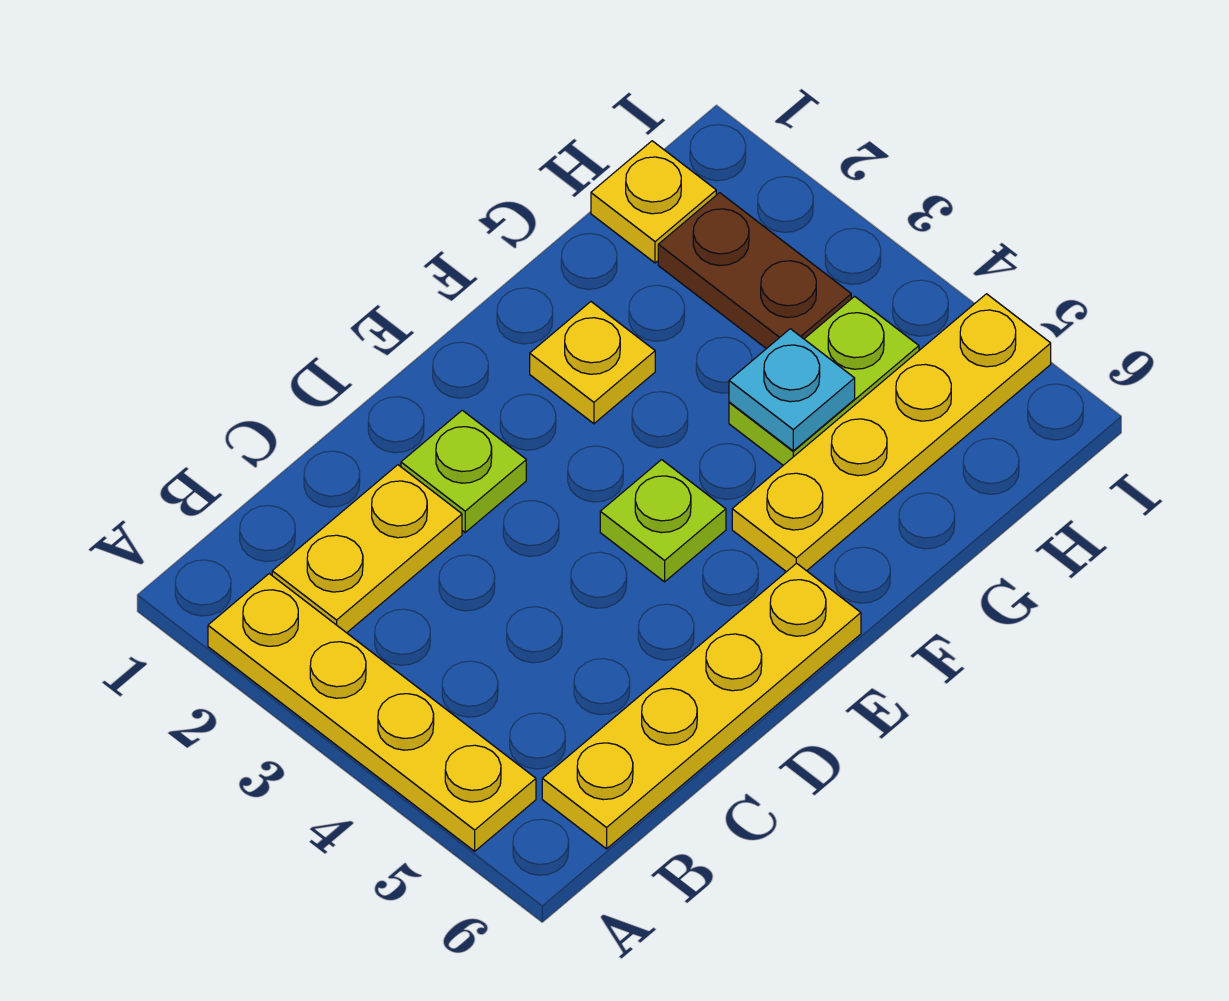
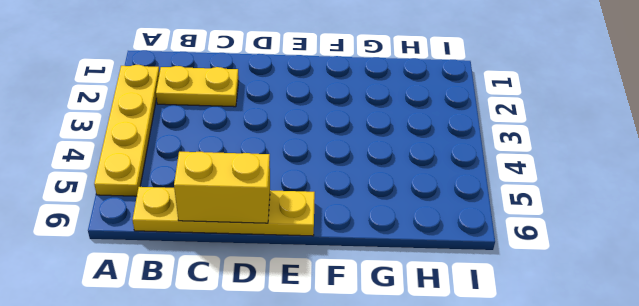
yellow 1x2 brick [174,152,270,223] -> none
none -> lime 1x1 plate [401,410,526,532]
none -> lime 1x1 plate [600,460,726,582]

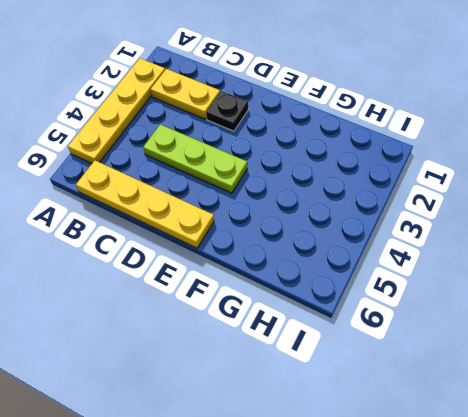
lime 1x3 plate [143,124,247,193] -> lime 1x1 plate [600,460,726,582]
black 1x1 plate [206,91,248,131] -> lime 1x1 plate [401,410,526,532]
none -> yellow 1x1 plate [530,302,655,424]
none -> yellow 1x4 plate [732,294,1051,572]

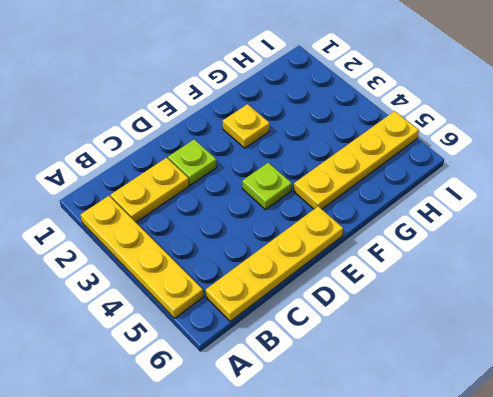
none -> lime 1x2 plate [729,296,919,465]
none -> yellow 1x1 plate [591,141,716,263]

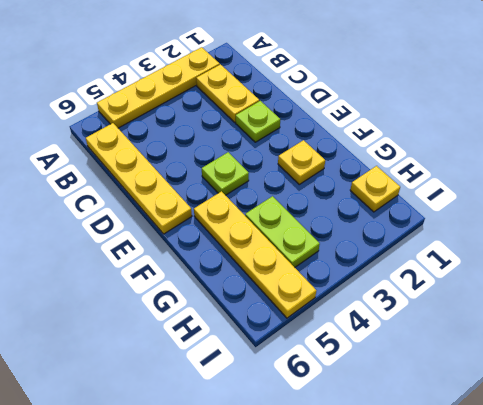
none -> brown 1x2 plate [658,193,851,349]
none -> cyan 1x1 plate [729,329,855,451]

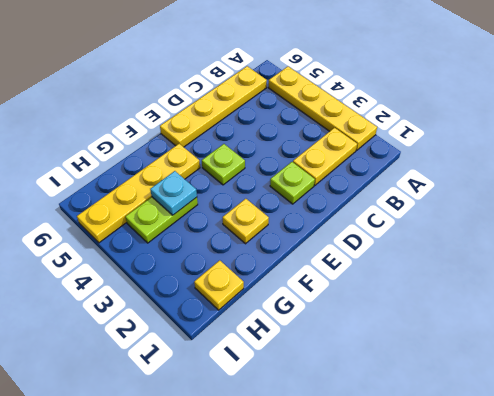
none -> brown 1x2 plate [658,193,851,349]

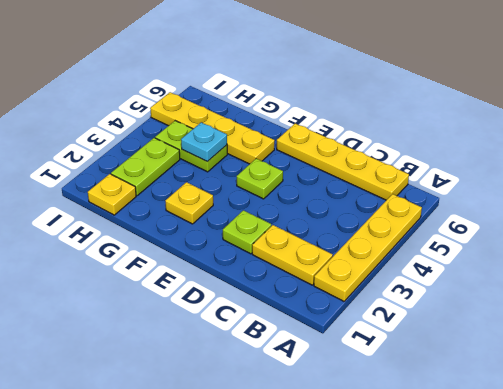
lime 1x2 plate [111,138,180,195] -> brown 1x2 plate [658,193,851,349]

